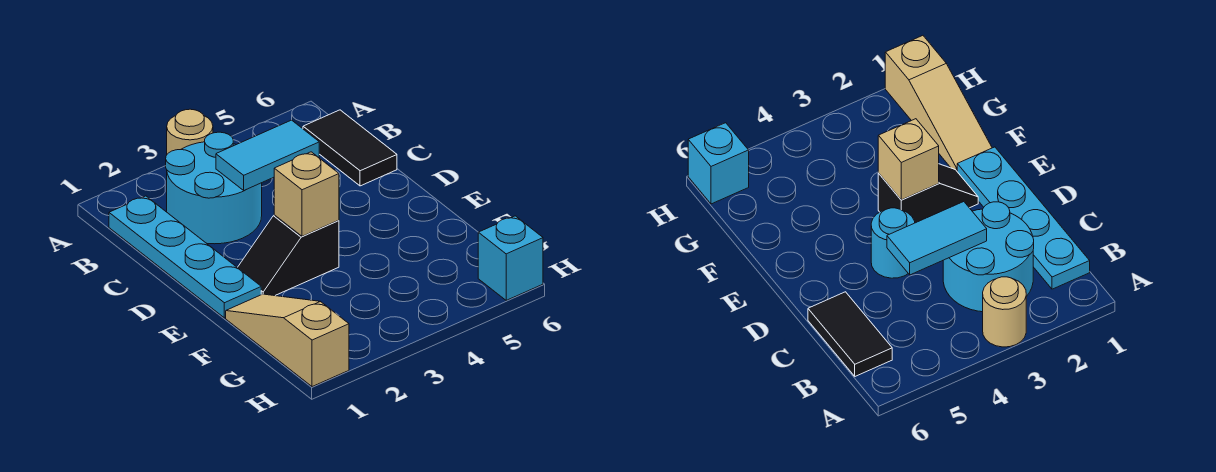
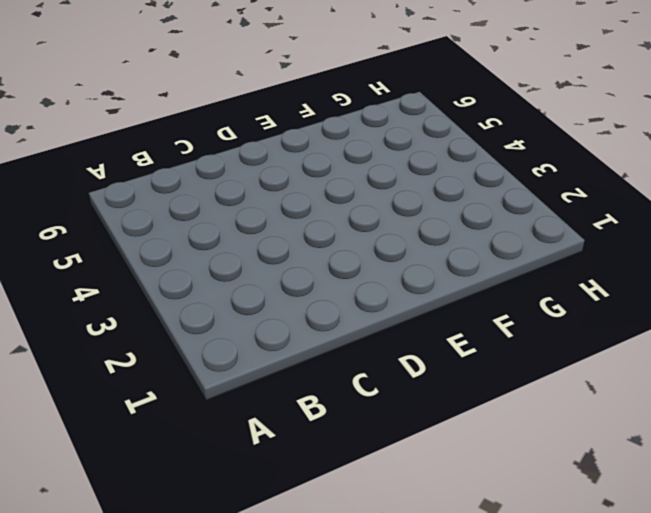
none -> tan 1x1 round brick [167,109,213,154]
none -> cyan 1x4 plate [109,196,261,318]

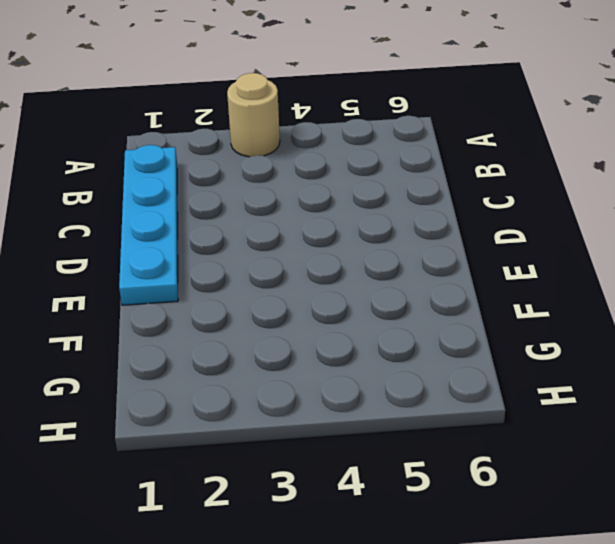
none -> cyan 2x2 round brick [166,132,262,244]
none -> black 1x2 tile [303,110,397,186]

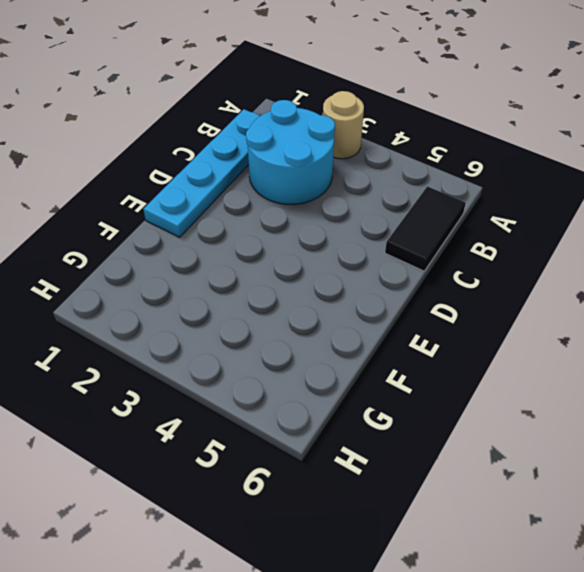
none -> cyan 1x1 round brick [871,208,915,278]
none -> black 1x2 slope [237,215,339,296]

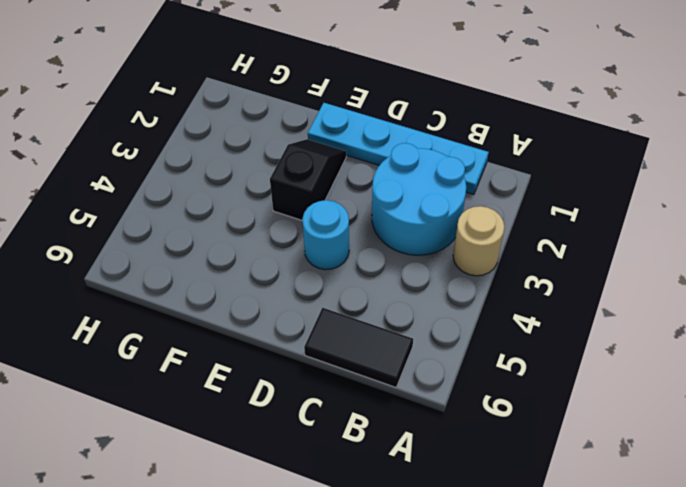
none -> tan 1x3 slope [226,294,349,387]
none -> cyan 1x1 brick [478,216,543,300]

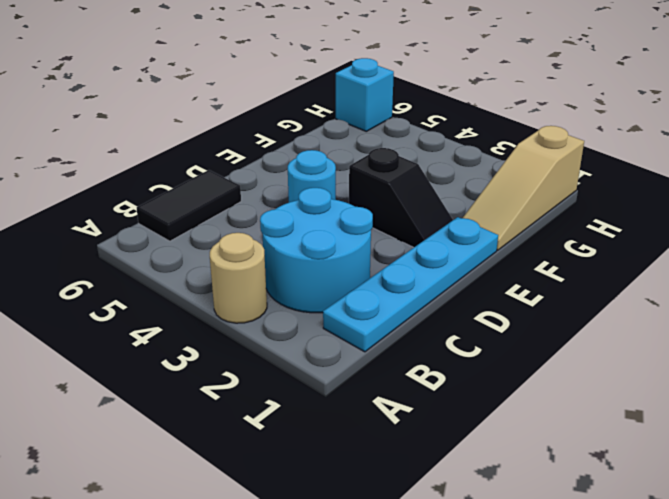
none -> cyan 1x2 tile [216,120,319,191]
none -> tan 1x1 brick [274,152,339,237]

